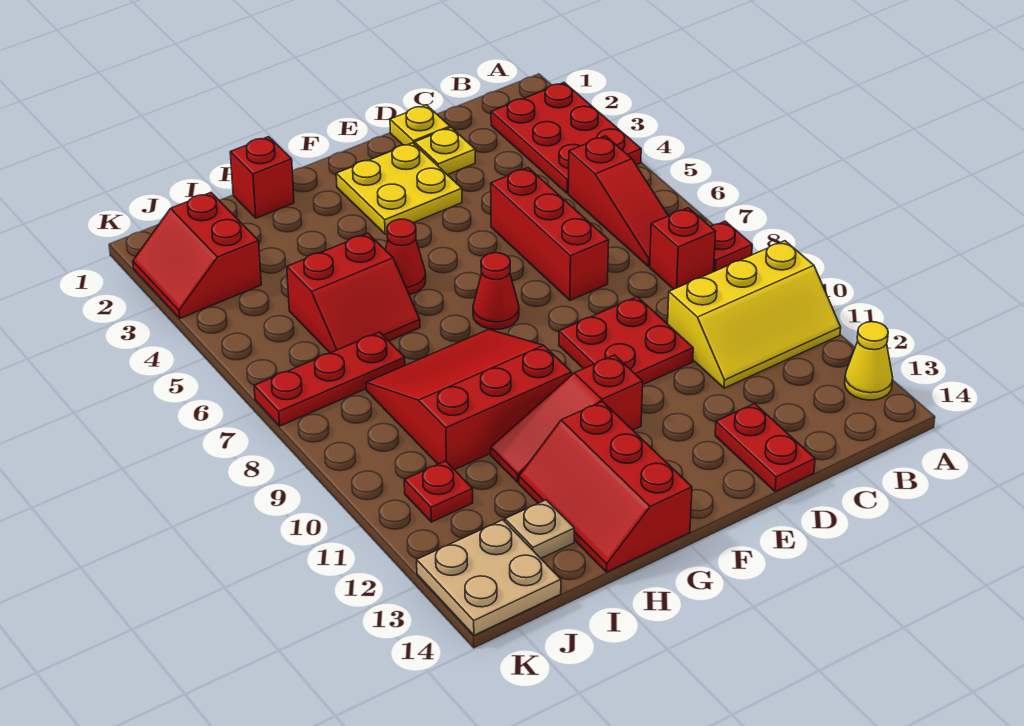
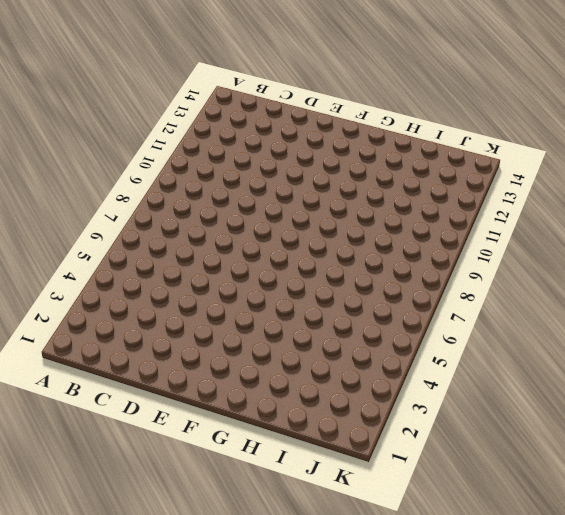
none -> red 2x3 plate [491,83,641,194]
none -> red 1x1 plate [710,221,752,271]
none -> yellow 2x3 slope [668,241,841,388]

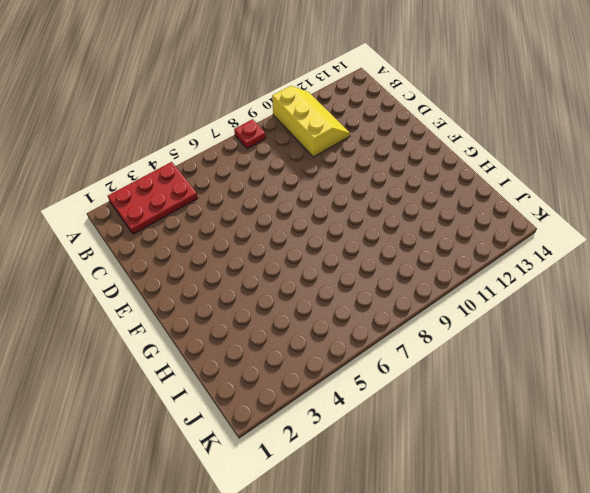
none -> yellow 1x1 cone [845,322,893,400]
none -> red 1x3 slope [568,136,668,266]
none -> red 1x1 brick [650,208,716,289]

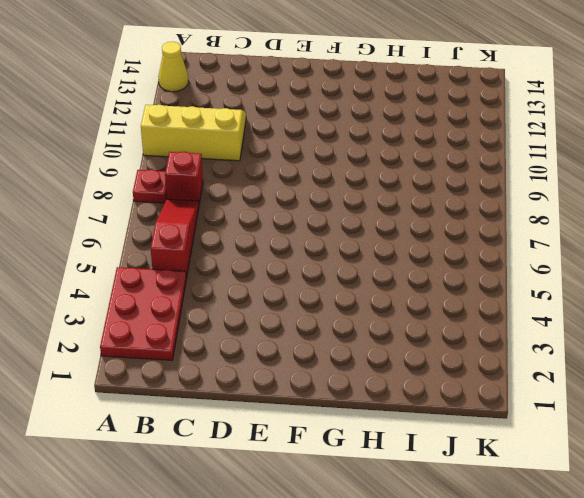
none -> yellow 1x1 plate [390,105,450,145]
none -> yellow 1x1 plate [415,128,475,175]
none -> red 1x3 brick [491,168,609,300]

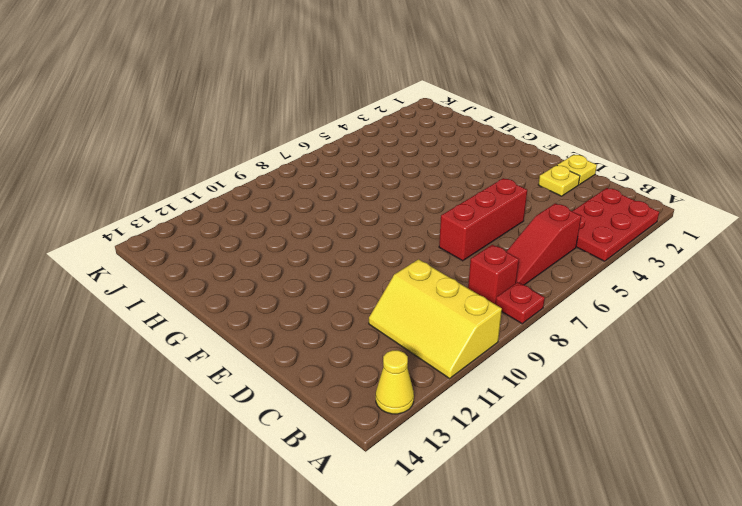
none -> red 2x2 plate [559,297,693,384]
none -> red 1x2 plate [715,403,815,492]
none -> yellow 2x2 plate [336,143,462,234]

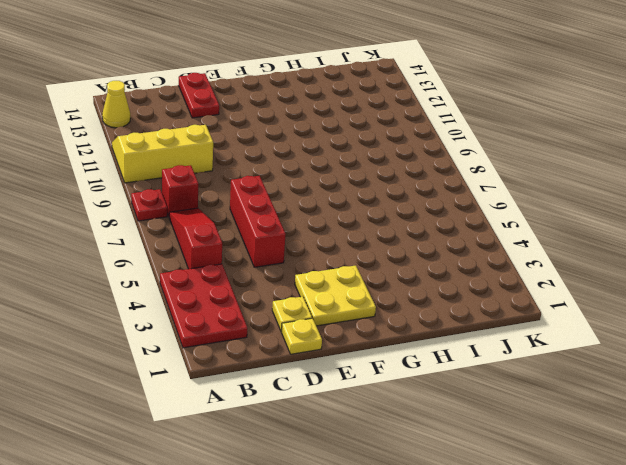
none -> red 2x2 plate [559,297,693,384]
none -> red 1x1 cone [473,253,519,330]
none -> red 1x3 slope [491,355,643,482]

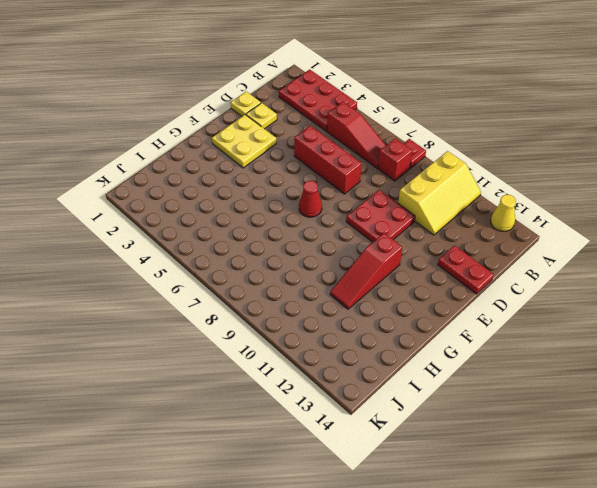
none -> red 1x1 cone [385,219,426,295]
none -> red 3x3 slope [366,329,572,470]
none -> red 2x3 slope [519,401,692,572]

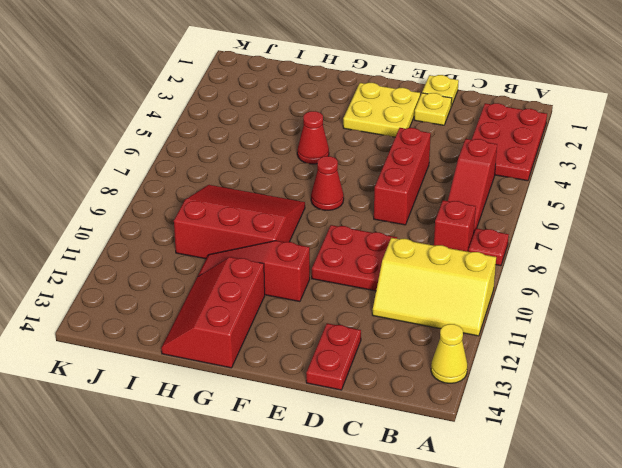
none -> red 1x1 brick [230,137,294,218]
none -> red 2x2 slope [287,233,420,353]
none -> red 1x3 plate [254,332,405,426]

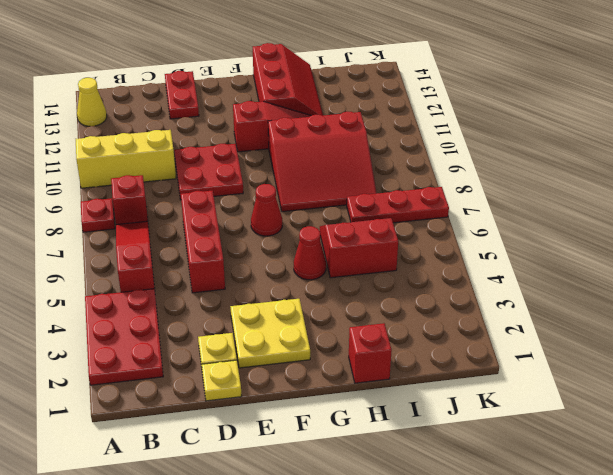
none -> tan 1x1 plate [505,500,574,558]
none -> red 2x2 slope [133,193,261,318]
none -> red 1x1 plate [404,461,473,522]

